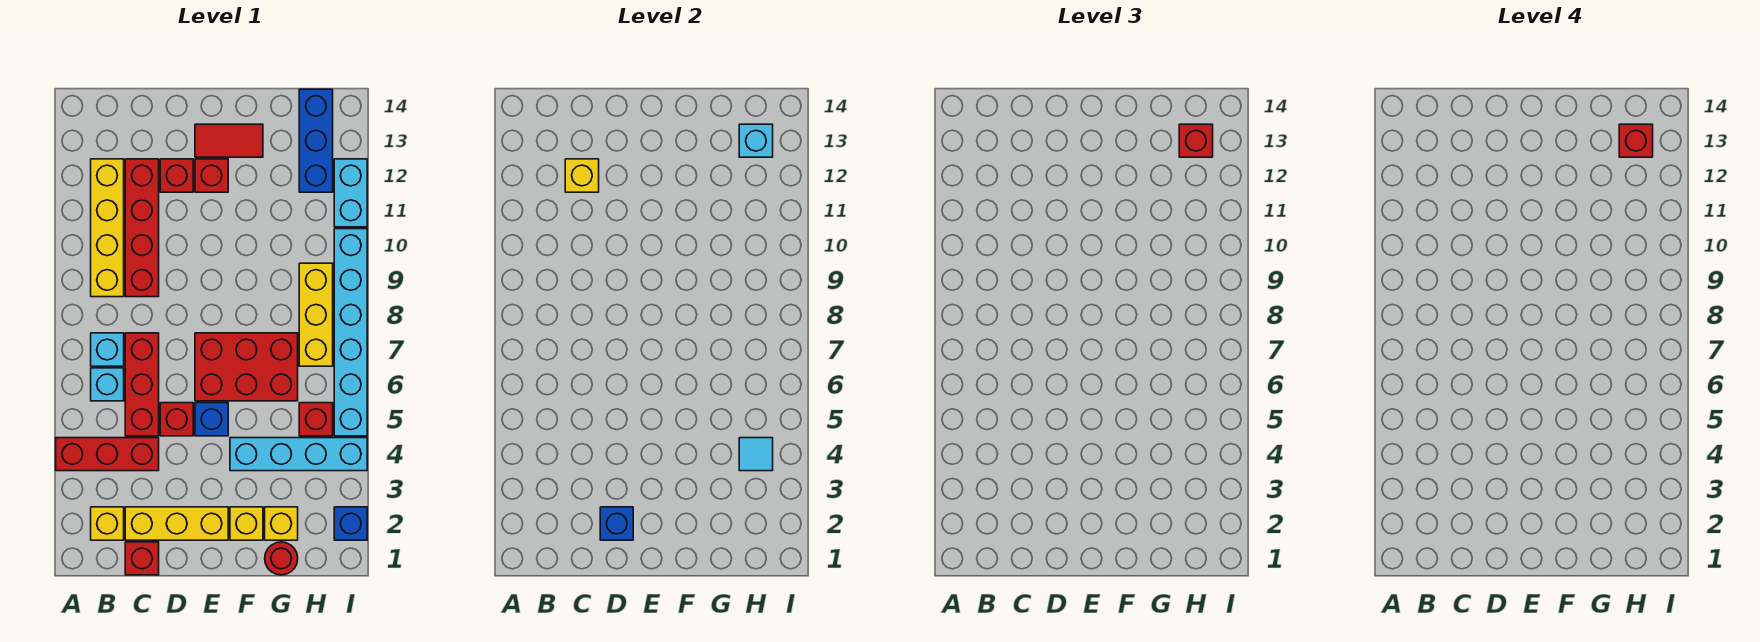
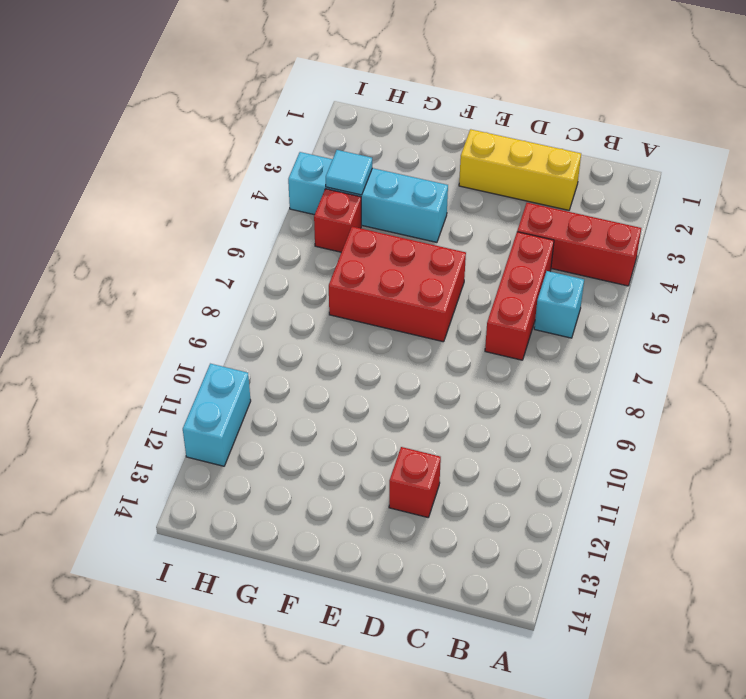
none -> yellow 1x1 brick [91,507,124,540]
none -> cyan 1x1 brick [91,333,124,366]
none -> yellow 1x4 brick [91,159,124,297]
none -> red 1x1 brick [125,542,159,575]

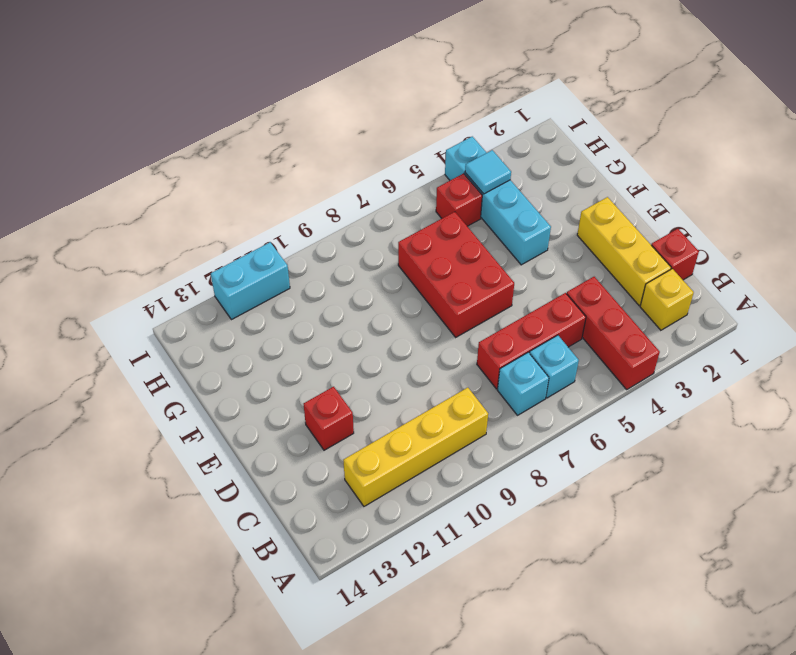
none -> red 1x4 brick [125,159,159,297]
none -> red 1x1 brick [160,403,193,436]
none -> blue 1x1 brick [195,403,228,436]
none -> red 1x1 brick [195,159,228,192]

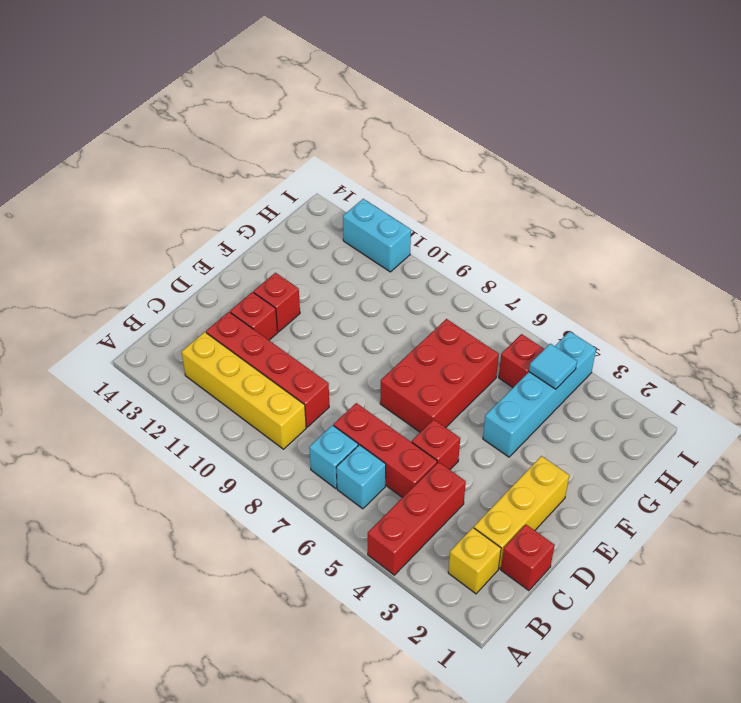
none -> blue 1x1 brick [195,403,228,436]
none -> red 1x2 tile [195,124,263,157]
none -> yellow 1x1 brick [230,507,263,540]
none -> red 1x1 round brick [265,542,298,575]

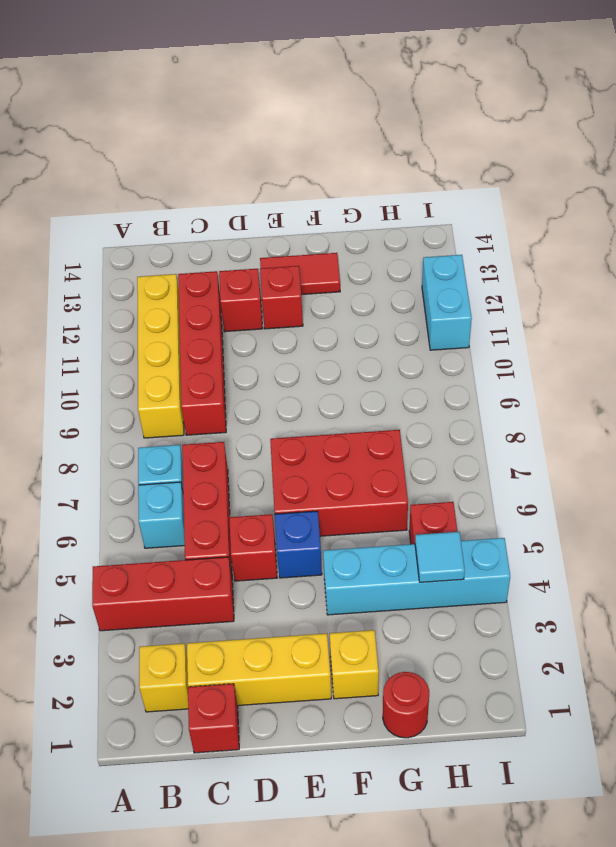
none -> yellow 1x1 brick [265,507,298,540]
none -> yellow 1x3 brick [299,263,333,366]
none -> blue 1x3 brick [299,89,333,192]
none -> blue 1x1 brick [334,507,367,540]

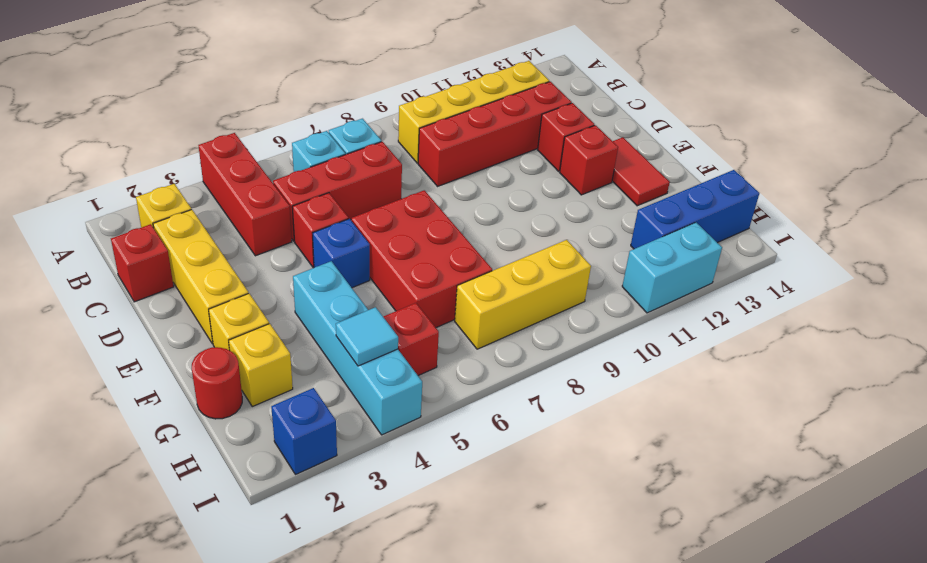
none -> cyan 1x6 brick [334,229,367,436]
none -> yellow 1x1 brick [565,159,599,192]
none -> blue 1x1 brick [600,507,633,540]
none -> cyan 1x1 brick [739,124,773,157]

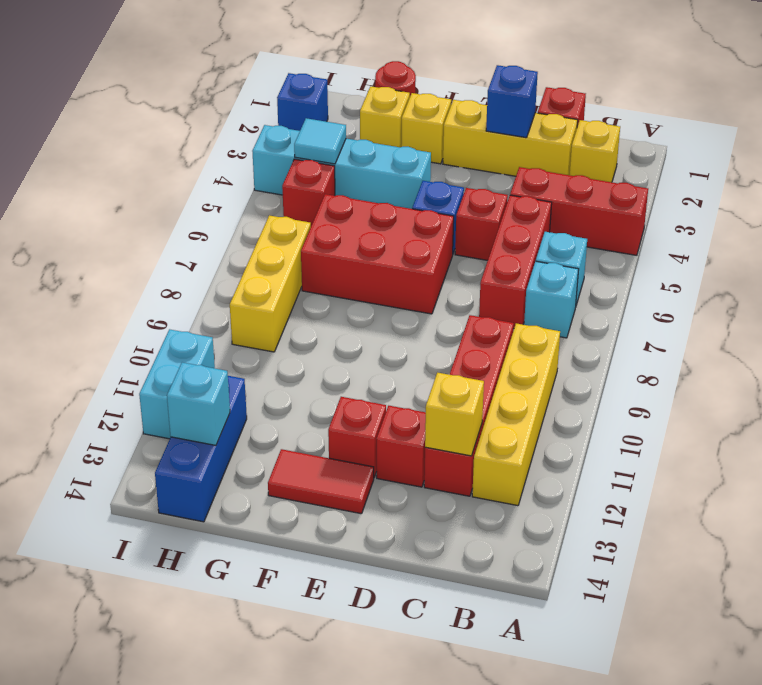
none -> cyan 1x6 brick [334,229,367,436]
none -> red 1x1 brick [1179,124,1213,157]
none -> red 1x1 brick [1619,124,1653,157]

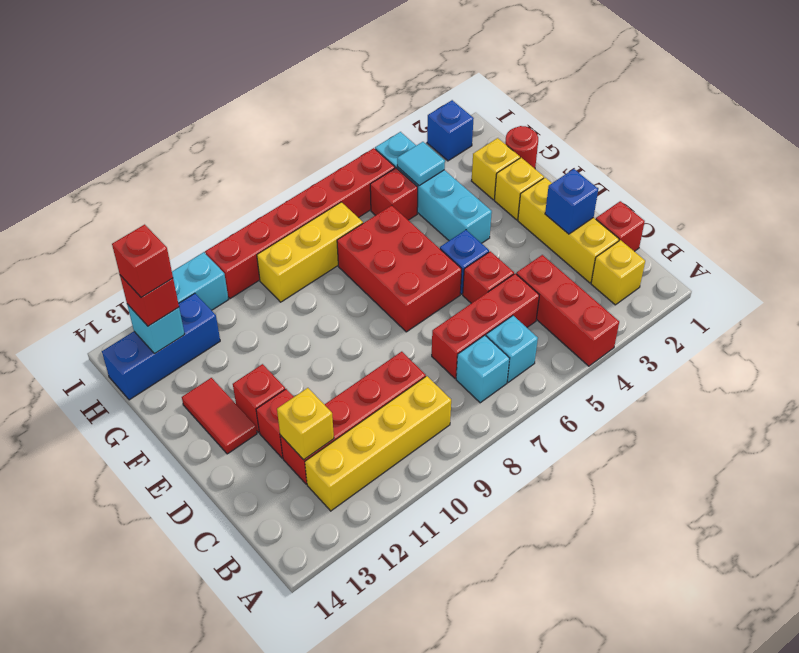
red 1x6 brick [205,148,395,299] -> cyan 1x6 brick [334,229,367,436]

